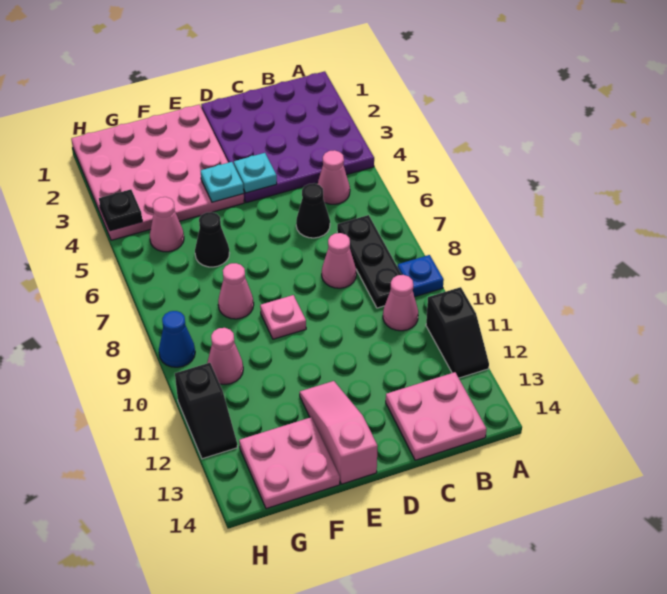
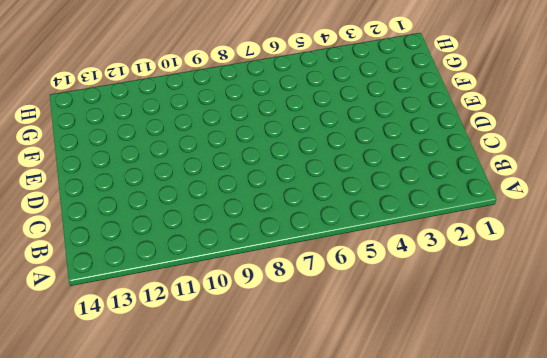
none -> purple 4x4 plate [201,71,374,203]
none -> blue 1x1 plate [398,255,444,297]
none -> black 1x2 slope [426,287,489,378]

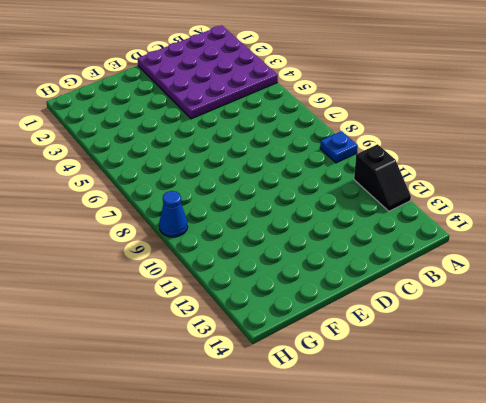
none -> pink 1x1 cone [318,150,350,204]
none -> black 1x3 plate [337,215,402,308]
none -> pink 1x1 cone [383,275,418,331]

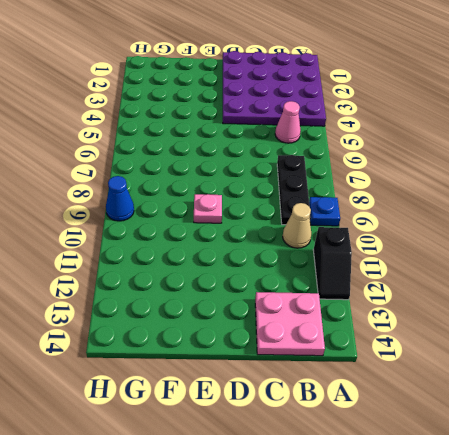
tan 1x1 cone [283,203,311,248] -> pink 1x1 cone [383,275,418,331]
none -> black 1x1 cone [296,183,330,238]
none -> pink 1x1 cone [322,233,356,288]
none -> pink 4x4 plate [71,105,244,240]

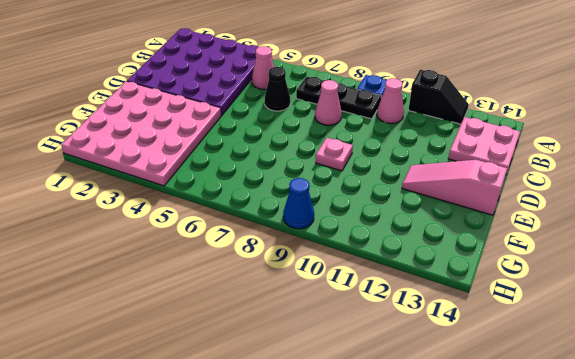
none -> black 1x1 cone [195,212,230,267]
none -> pink 1x1 cone [218,263,254,319]
none -> pink 2x2 plate [239,417,340,509]

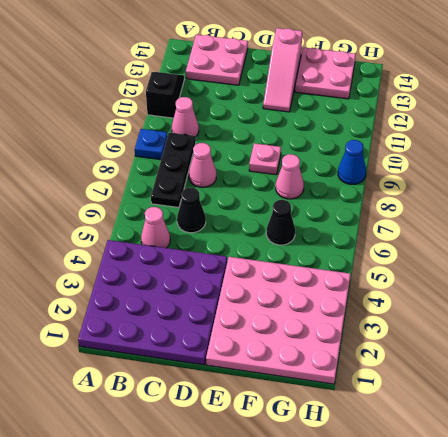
none -> pink 1x1 cone [150,197,184,252]
none -> pink 1x1 cone [207,328,243,385]
none -> black 1x2 slope [175,363,237,459]

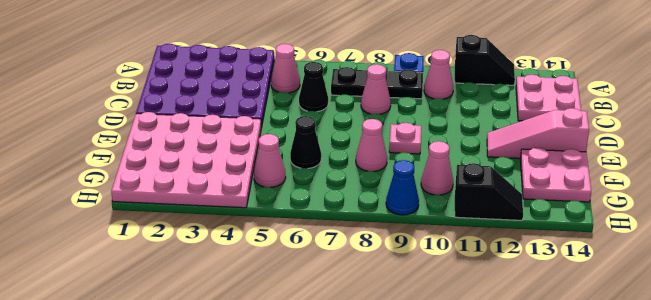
none -> cyan 1x1 plate [234,153,277,193]
none -> cyan 1x1 plate [201,162,244,202]
none -> black 1x1 plate [99,189,142,231]

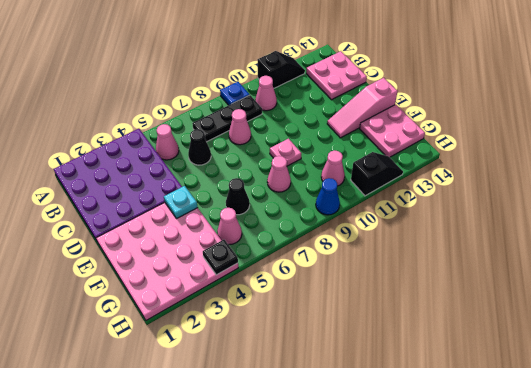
none -> cyan 1x1 plate [234,153,277,193]

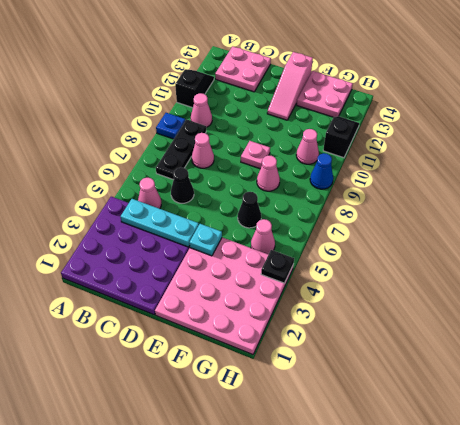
cyan 1x3 plate [121,199,199,247] -> cyan 1x1 plate [234,153,277,193]

